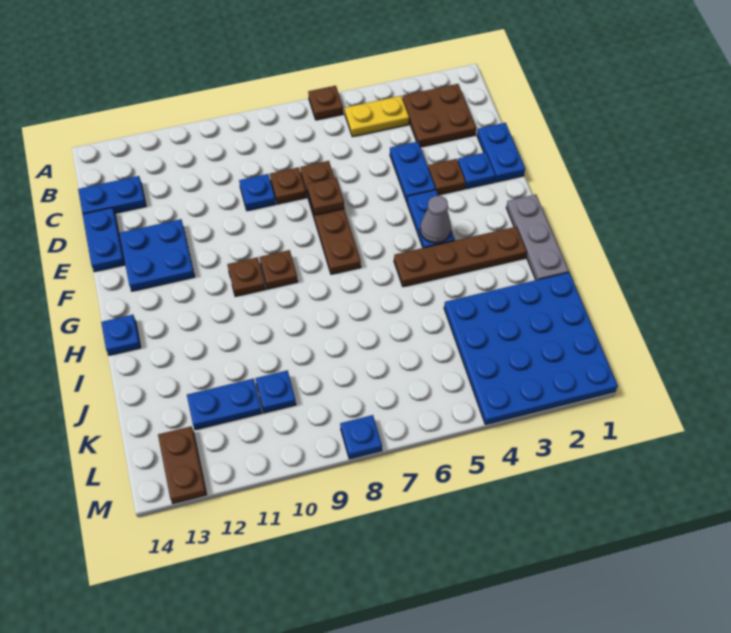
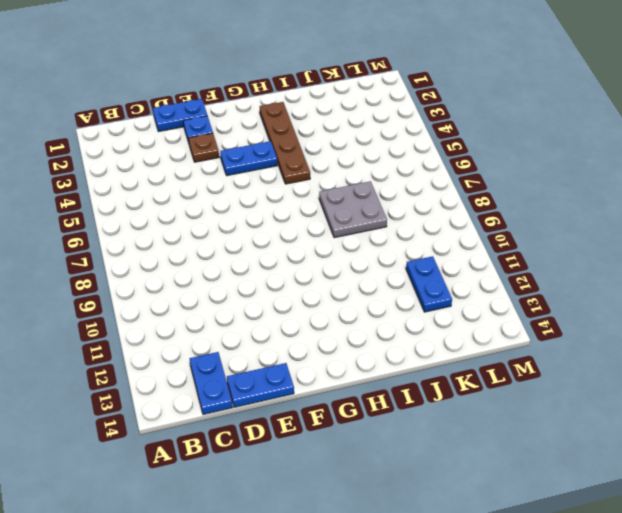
grey 2x2 plate [319,181,387,238] -> none
none -> brown 1x1 plate [308,86,343,120]
none -> brown 2x2 plate [402,84,476,147]
none -> yellow 1x2 plate [345,96,409,137]

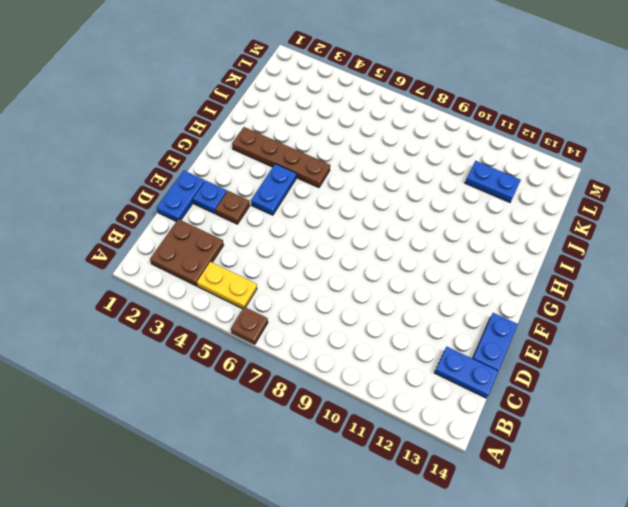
none -> blue 1x2 plate [390,142,436,202]
none -> brown 1x4 plate [300,161,361,274]
none -> brown 1x1 plate [270,167,306,204]

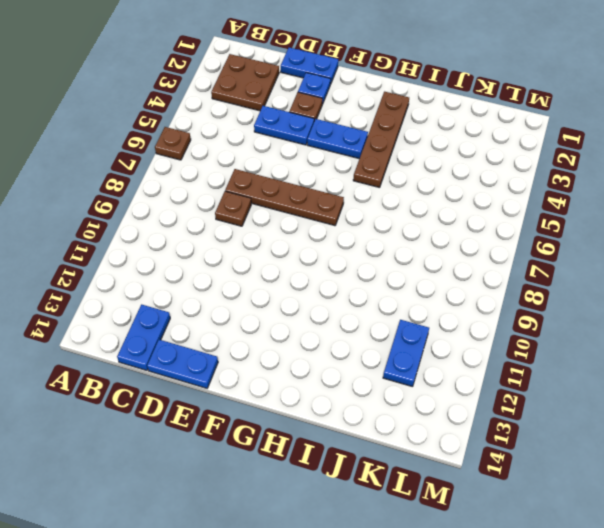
none -> yellow 1x2 plate [345,96,409,137]
none -> blue 1x1 plate [239,174,276,211]
none -> blue 2x2 plate [119,219,195,291]

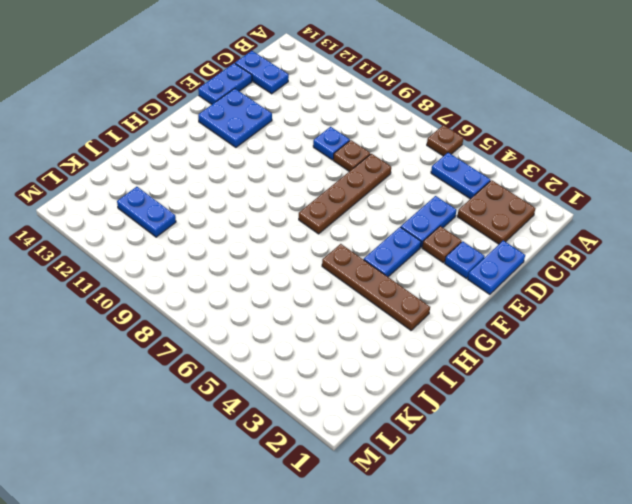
blue 1x2 plate [431,153,490,199] -> yellow 1x2 plate [345,96,409,137]
none -> grey 1x3 plate [506,194,569,280]
none -> brown 1x1 plate [260,250,298,289]
none -> brown 1x1 plate [227,257,266,296]

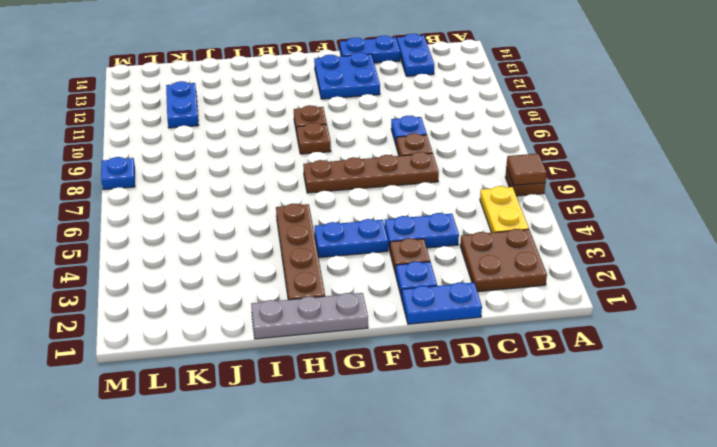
brown 1x1 tile [506,153,547,185] -> none
none -> blue 1x1 plate [101,315,141,355]
none -> blue 4x4 plate [444,272,618,424]
none -> blue 1x1 plate [255,370,296,413]

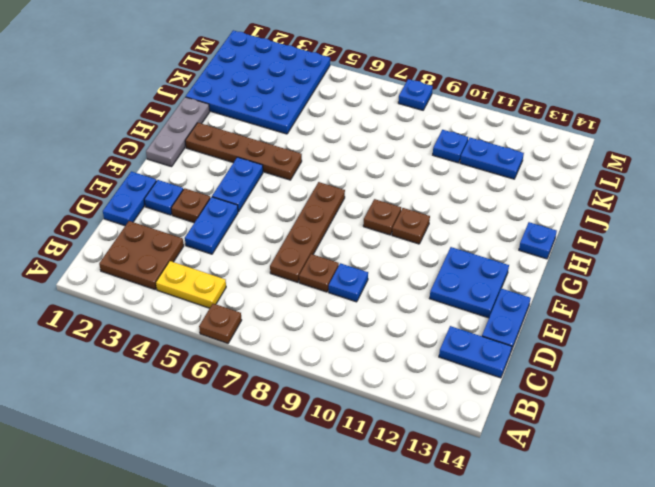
none -> brown 1x2 plate [158,426,207,503]
none -> brown 1x1 plate [307,178,344,215]
none -> grey 1x1 cone [420,196,451,243]

